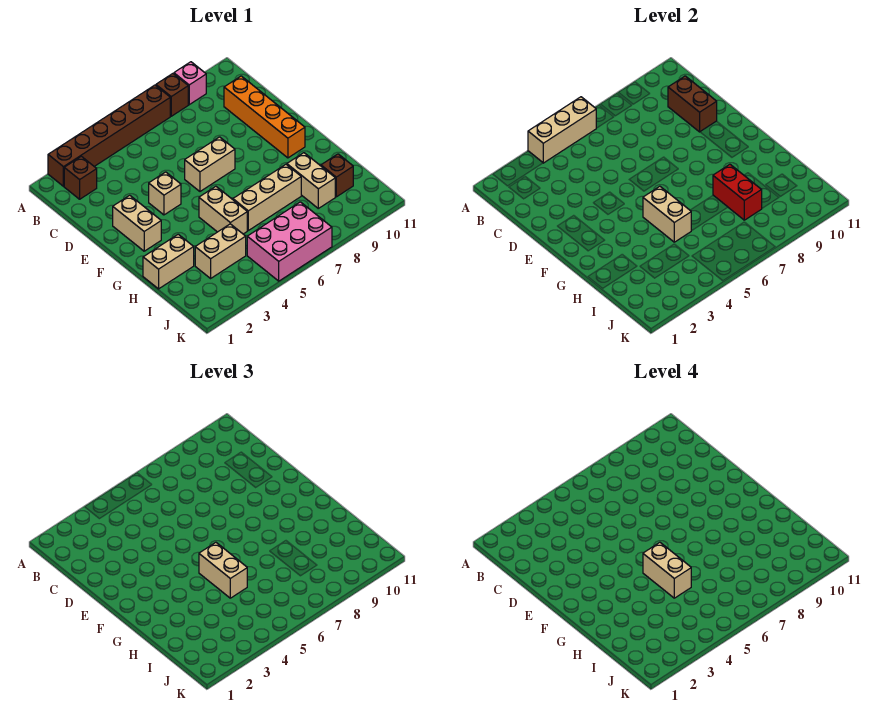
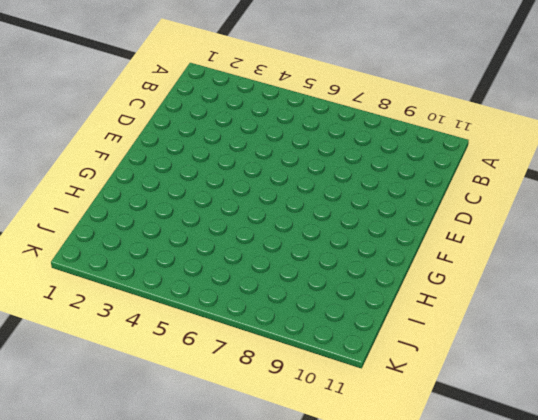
none -> brown 1x6 brick [48,85,170,186]
none -> brown 1x1 brick [156,74,188,116]
none -> pink 1x1 brick [174,62,206,105]

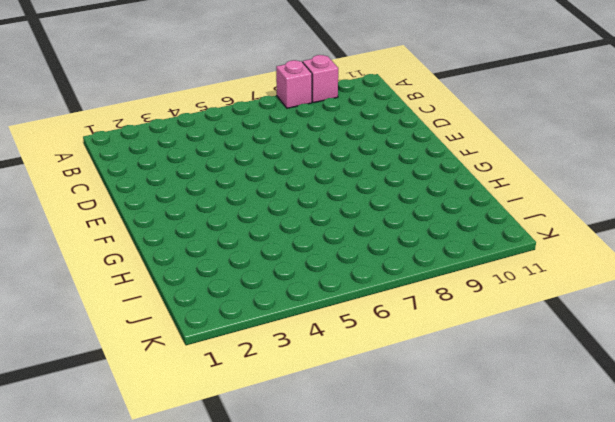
pink 1x1 brick [276,60,312,108] -> brown 1x1 brick [156,74,188,116]
none -> brown 1x6 brick [48,85,170,186]
none -> brown 1x1 brick [64,156,97,199]
none -> orange 1x4 brick [224,76,305,158]

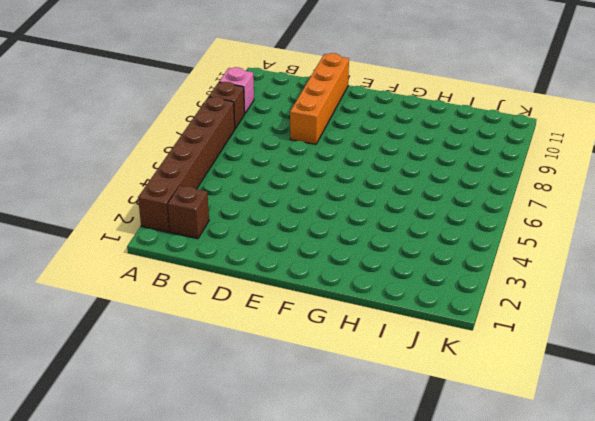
orange 1x4 brick [290,53,349,144] -> orange 1x4 brick turned to [224,76,305,158]
none -> tan 1x2 brick [113,195,161,251]
none -> tan 1x1 brick [149,172,181,215]
none -> tan 1x2 brick [185,137,235,191]

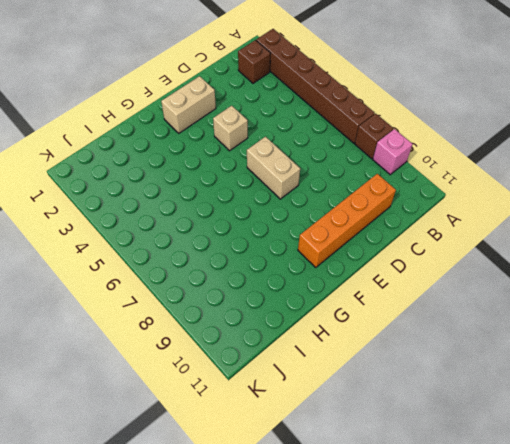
none -> tan 1x2 brick [199,186,247,234]
none -> tan 1x2 brick [143,234,194,289]
none -> tan 1x3 brick [233,164,301,230]

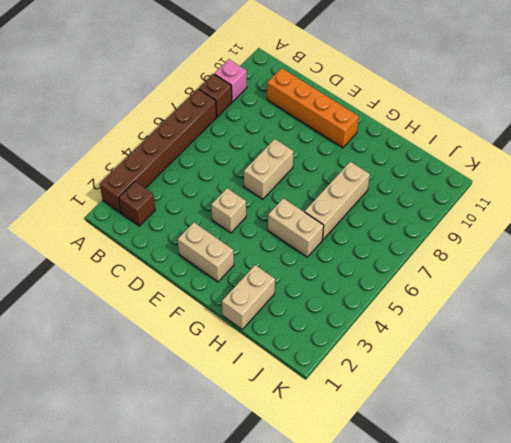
none -> tan 1x2 brick [287,153,335,208]
none -> tan 1x2 brick [195,224,246,278]
none -> brown 1x1 brick [321,154,353,197]

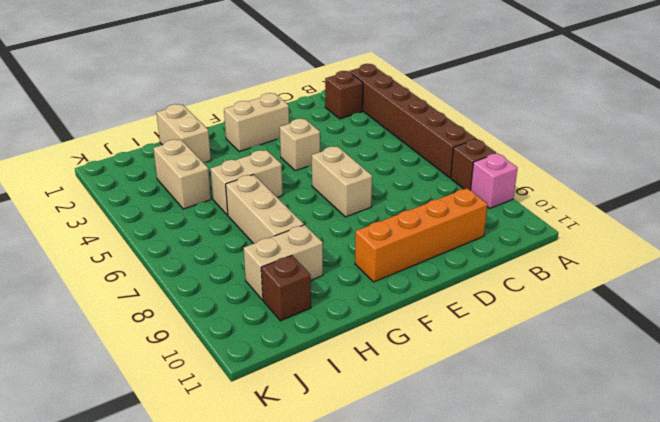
none -> pink 2x3 brick [247,202,332,281]
none -> tan 1x3 brick [528,97,596,163]
none -> brown 1x2 brick [668,76,717,132]

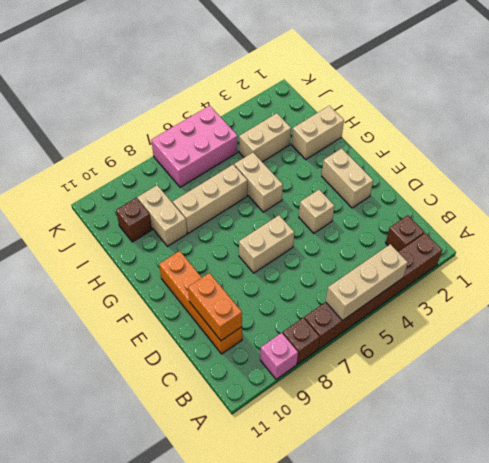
orange 1x2 brick [188,273,242,341] -> brown 1x2 brick [668,76,717,132]
none -> tan 1x2 brick [643,186,691,242]
none -> red 1x2 brick [713,164,762,220]
none -> tan 1x2 brick [199,542,247,598]

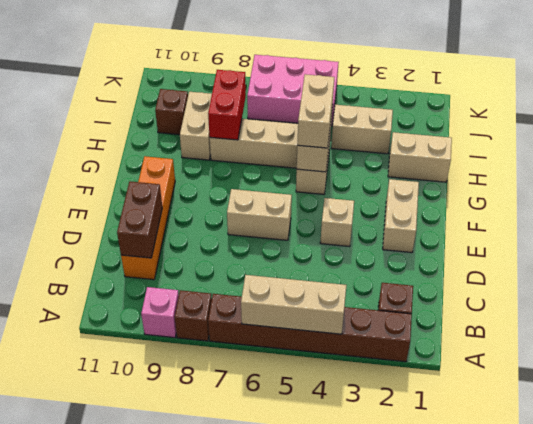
none -> tan 1x2 brick [643,542,691,598]

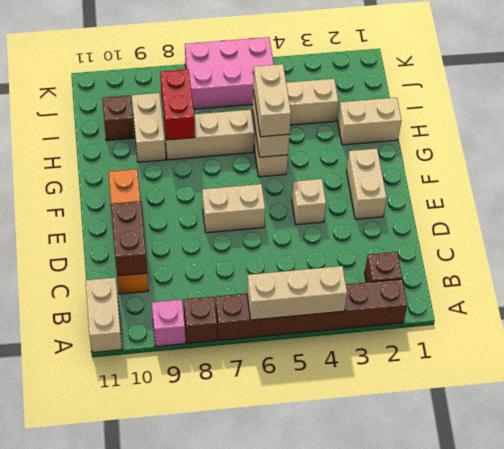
tan 1x2 brick [86,278,122,353] -> tan 1x2 brick moved to [643,542,691,598]

